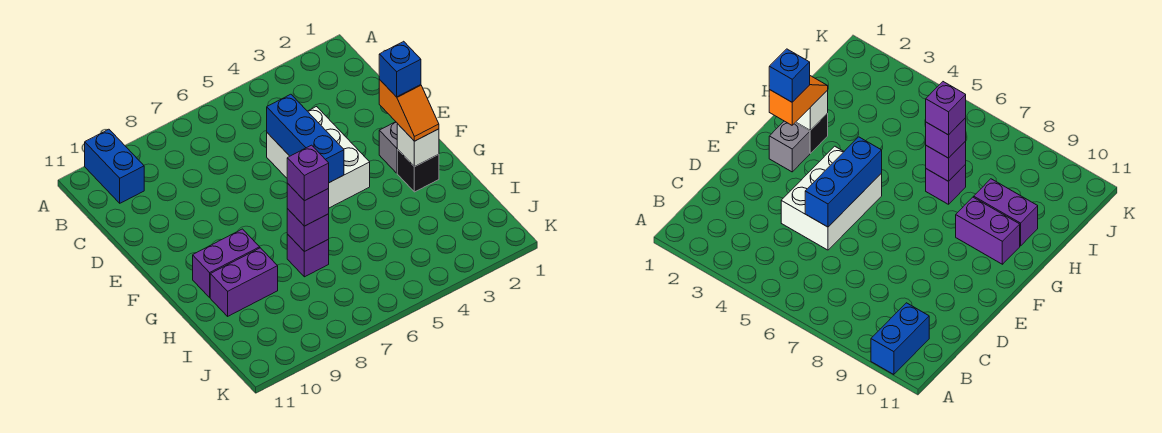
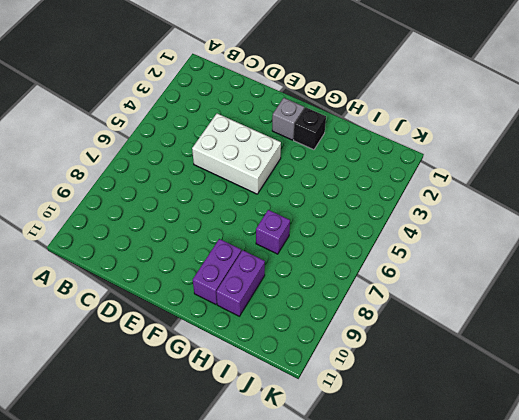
none -> blue 1x2 brick [85,129,144,203]
none -> blue 1x3 brick [267,94,344,183]
none -> white 1x1 brick [397,124,439,167]

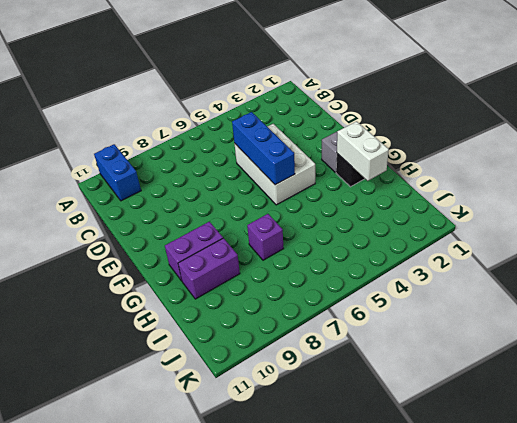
white 1x2 brick [337,121,389,181] -> white 1x1 brick [397,124,439,167]
none -> purple 1x1 brick [287,209,329,252]
none -> orange 1x2 slope [379,80,439,141]
none -> purple 1x1 brick [287,183,329,226]

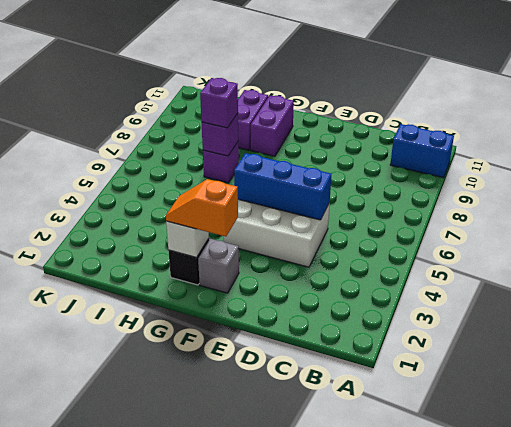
none -> blue 1x1 brick [379,41,421,97]
none -> purple 1x1 brick [287,145,329,201]

